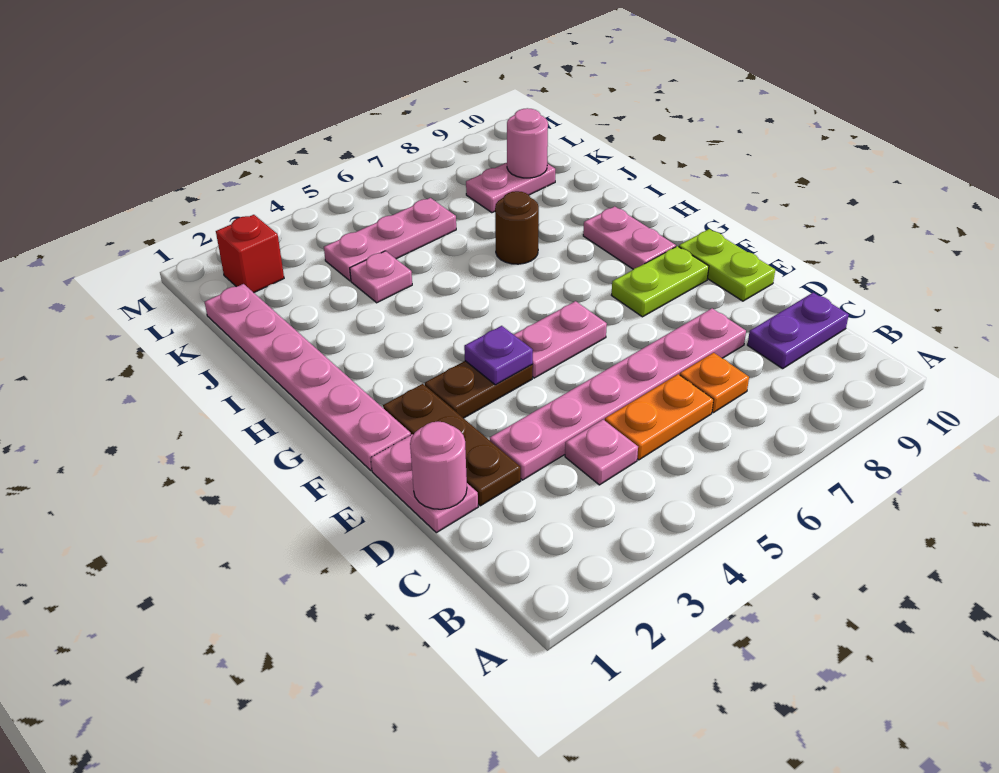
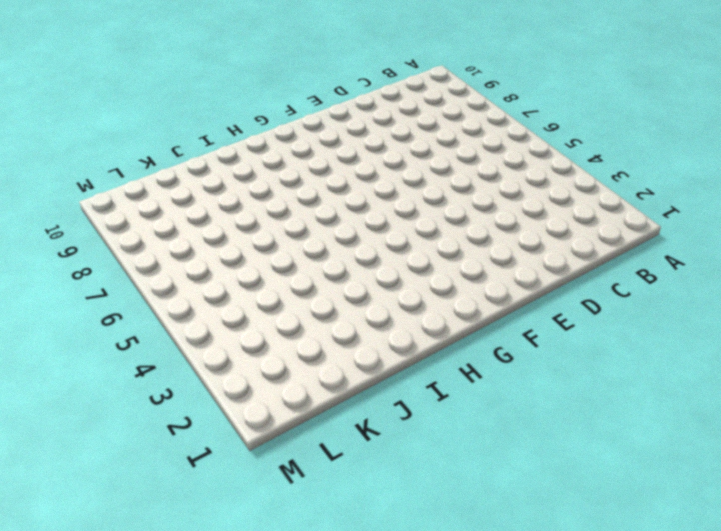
none -> pink 1x1 plate [565,420,638,485]
none -> orange 1x2 plate [605,374,714,460]
none -> orange 1x1 plate [680,353,749,413]

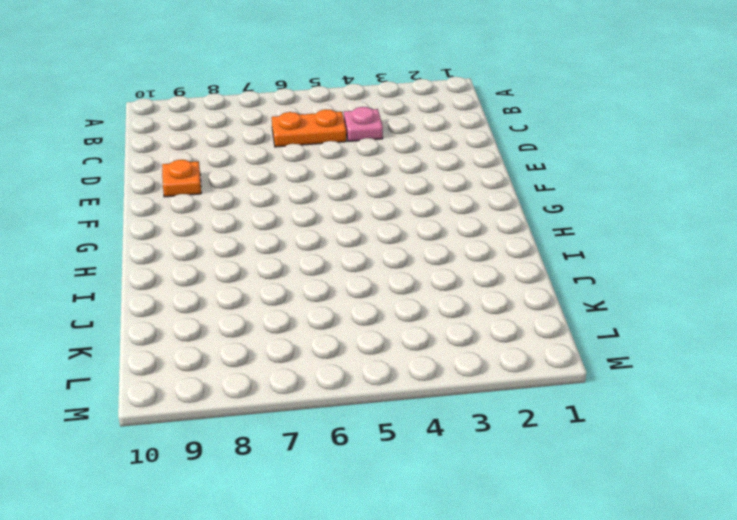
orange 1x1 plate [162,160,201,197] -> orange 1x1 plate moved to [680,353,749,413]
none -> purple 1x2 plate [748,293,849,369]
none -> pink 1x2 plate [371,434,478,533]
none -> brown 1x3 plate [383,384,521,506]

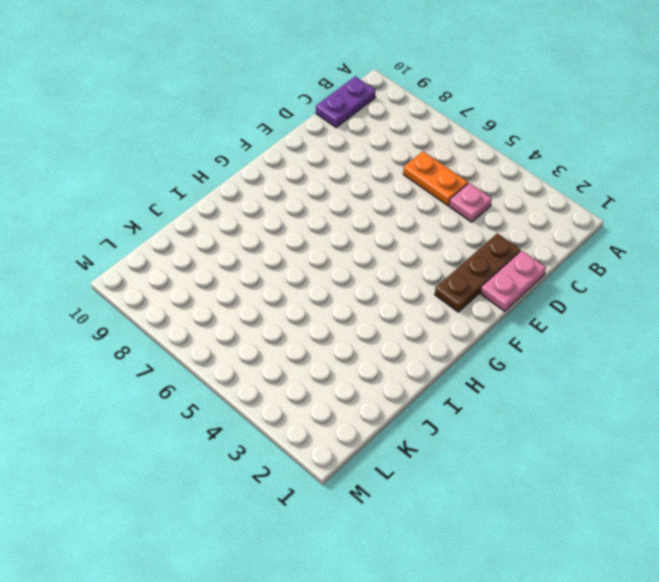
purple 1x2 plate [316,76,375,127] -> purple 1x2 plate turned to [748,293,849,369]
none -> orange 1x1 plate [680,353,749,413]
none -> pink 1x6 plate [490,308,746,480]
none -> lime 1x2 plate [679,229,775,301]

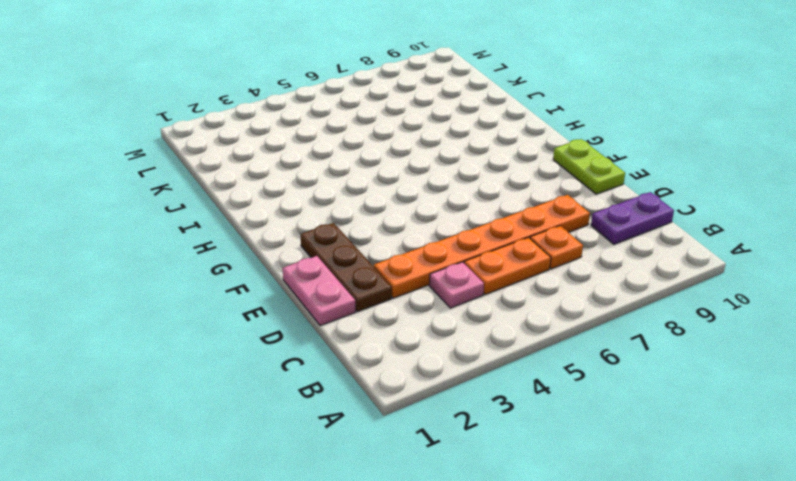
orange 1x6 plate [374,195,590,298] -> pink 1x6 plate [490,308,746,480]
none -> pink 1x6 plate [205,284,411,470]
none -> brown 1x2 plate [425,361,533,418]
none -> pink 1x2 plate [514,301,607,378]

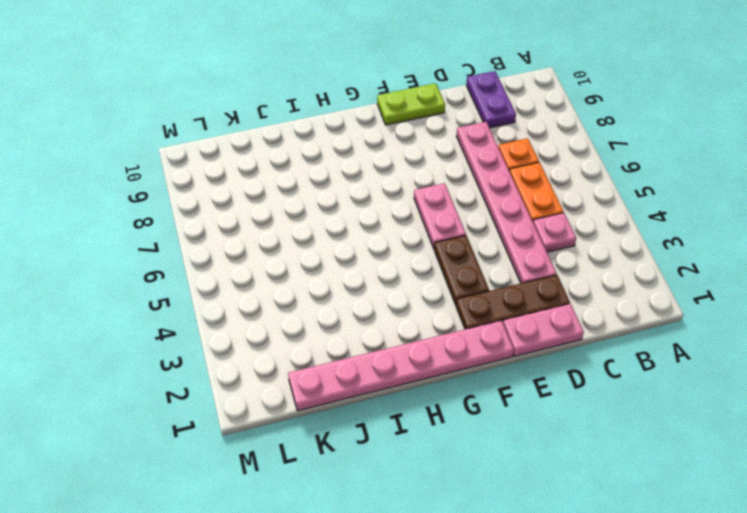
none -> lime 1x2 plate [612,246,709,317]
none -> pink 1x2 plate [583,206,676,269]
none -> brown 1x1 round brick [495,191,539,264]

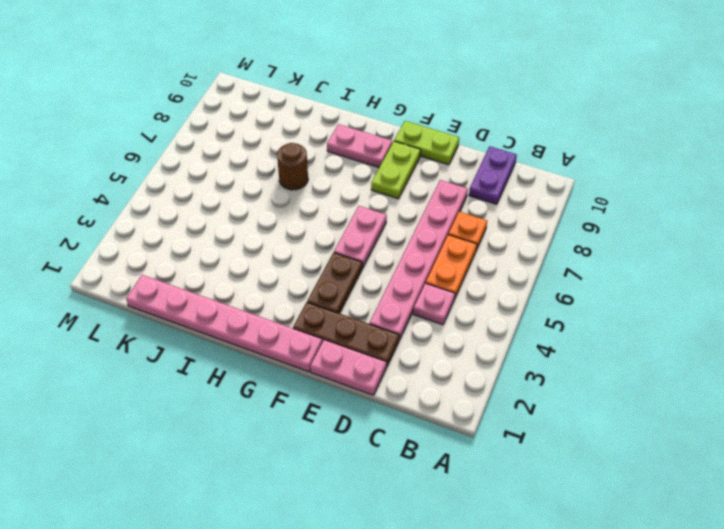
none -> pink 1x1 plate [350,251,412,303]
none -> pink 1x3 plate [324,198,456,281]
none -> pink 1x2 plate [466,163,555,213]

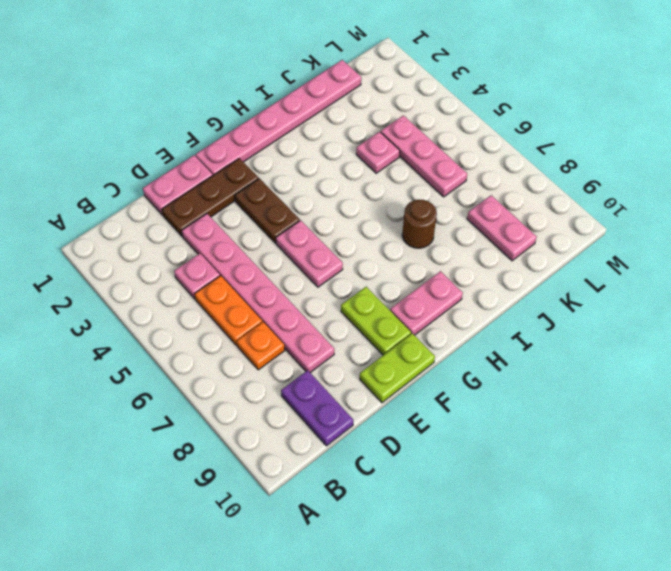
none -> red 1x1 brick [216,215,284,293]
none -> pink 1x1 round brick [410,422,467,509]
none -> purple 1x1 plate [464,326,533,385]

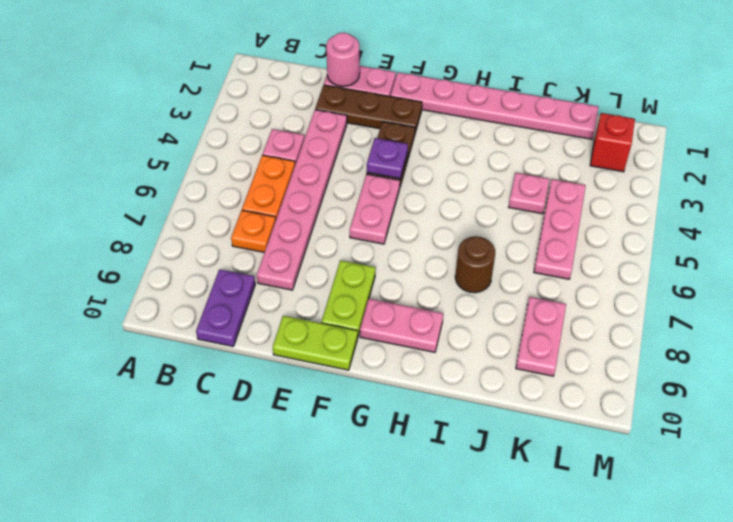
none -> pink 1x1 round brick [507,108,548,178]

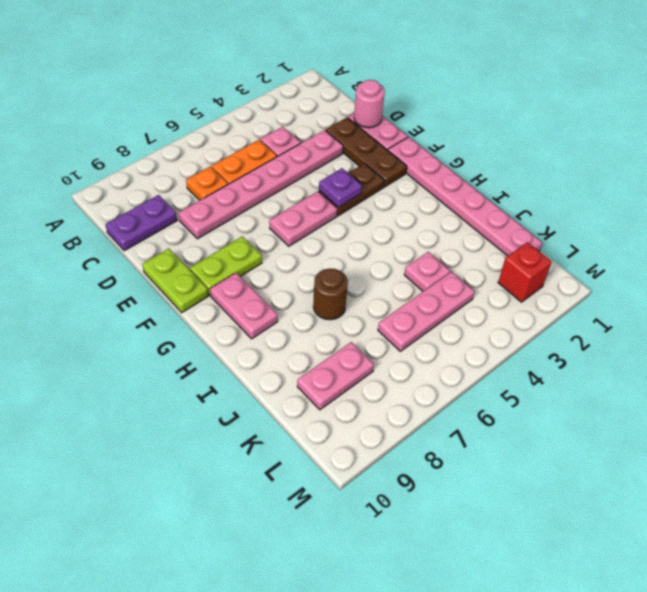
none -> pink 1x1 round brick [507,108,548,178]

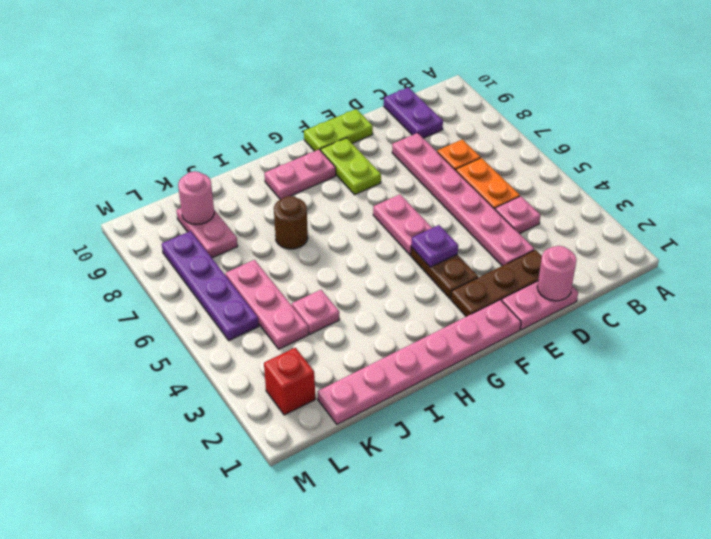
purple 1x4 plate [162,231,259,341] -> none

